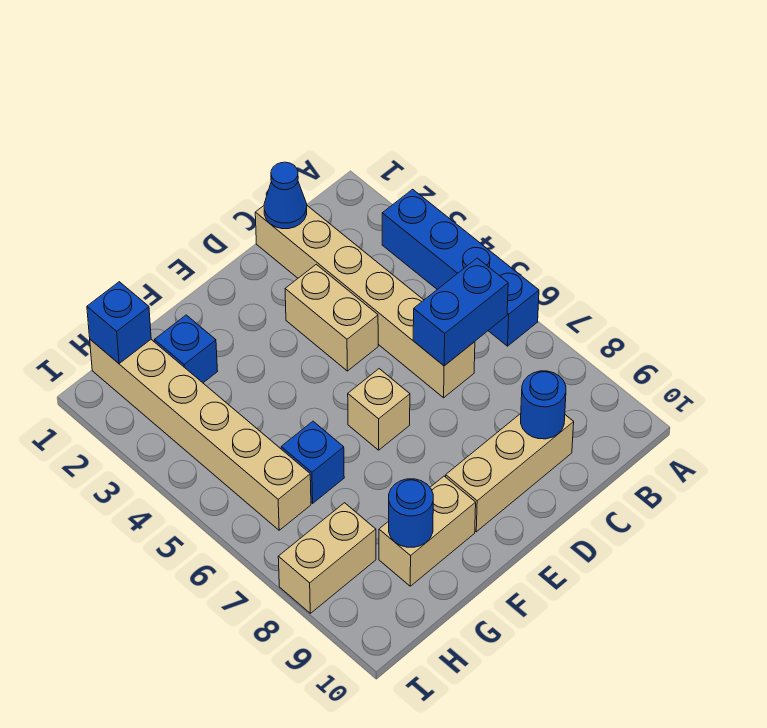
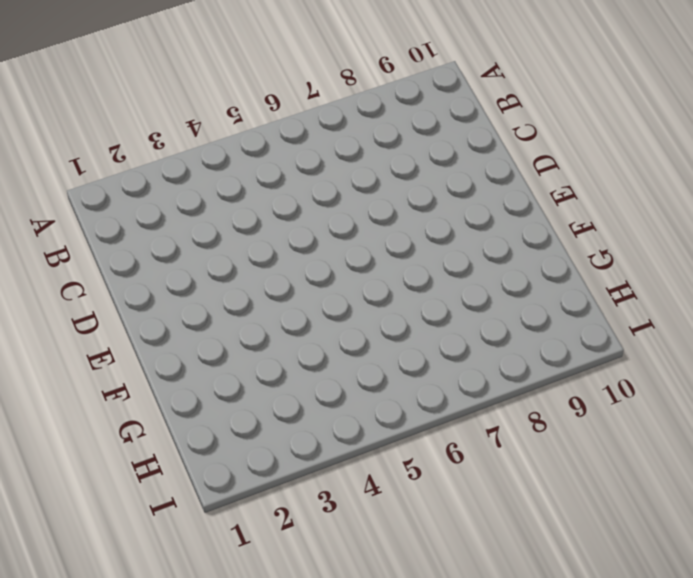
none -> blue 1x4 brick [382,189,539,346]
none -> tan 1x6 brick [255,206,475,398]
none -> tan 1x3 brick [446,414,574,532]

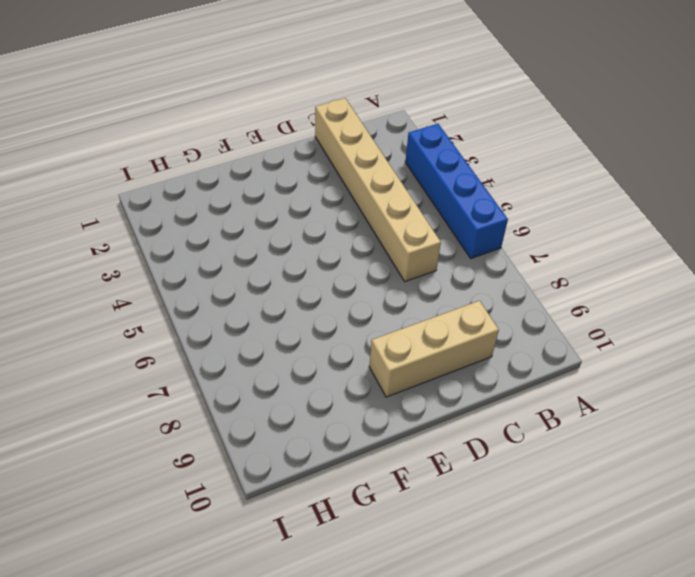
none -> tan 1x2 brick [285,264,378,371]
none -> tan 1x1 brick [348,369,410,450]
none -> tan 1x2 brick [379,476,476,586]

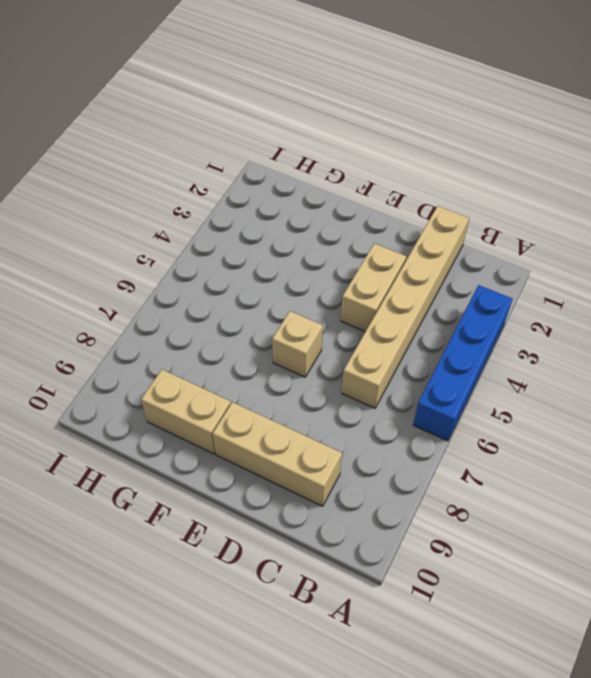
none -> blue 1x1 brick [154,315,218,383]
none -> blue 1x1 brick [281,421,344,503]
none -> tan 1x6 brick [90,339,311,530]

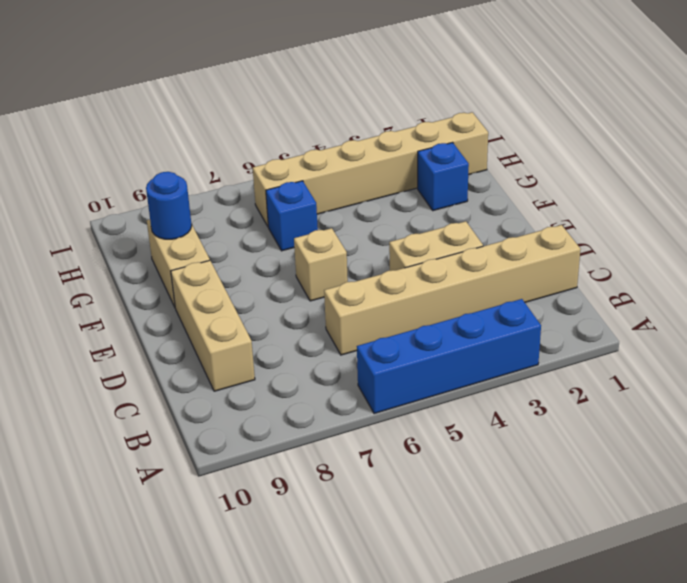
none -> tan 1x2 brick [278,503,376,613]
none -> blue 1x2 brick [413,258,508,366]
none -> blue 1x1 cone [264,162,307,229]

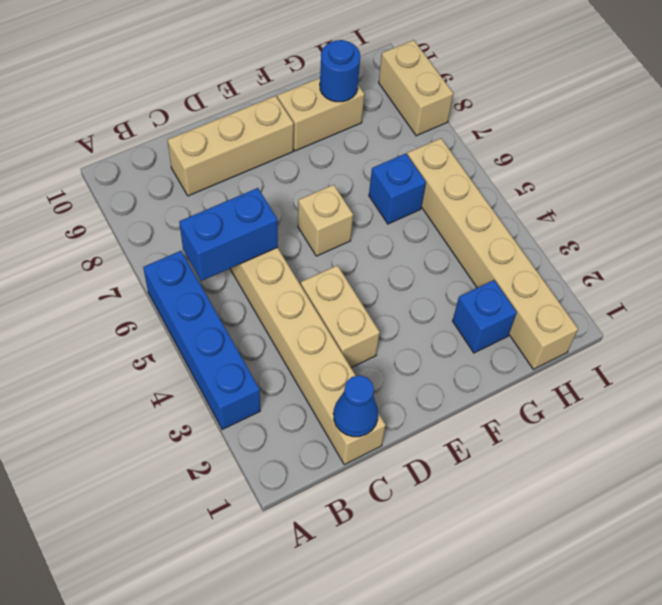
tan 1x2 brick [379,40,453,136] -> tan 1x2 brick turned to [278,503,376,613]
none -> blue 1x1 round brick [521,371,566,439]
none -> blue 1x1 brick [87,282,151,364]

